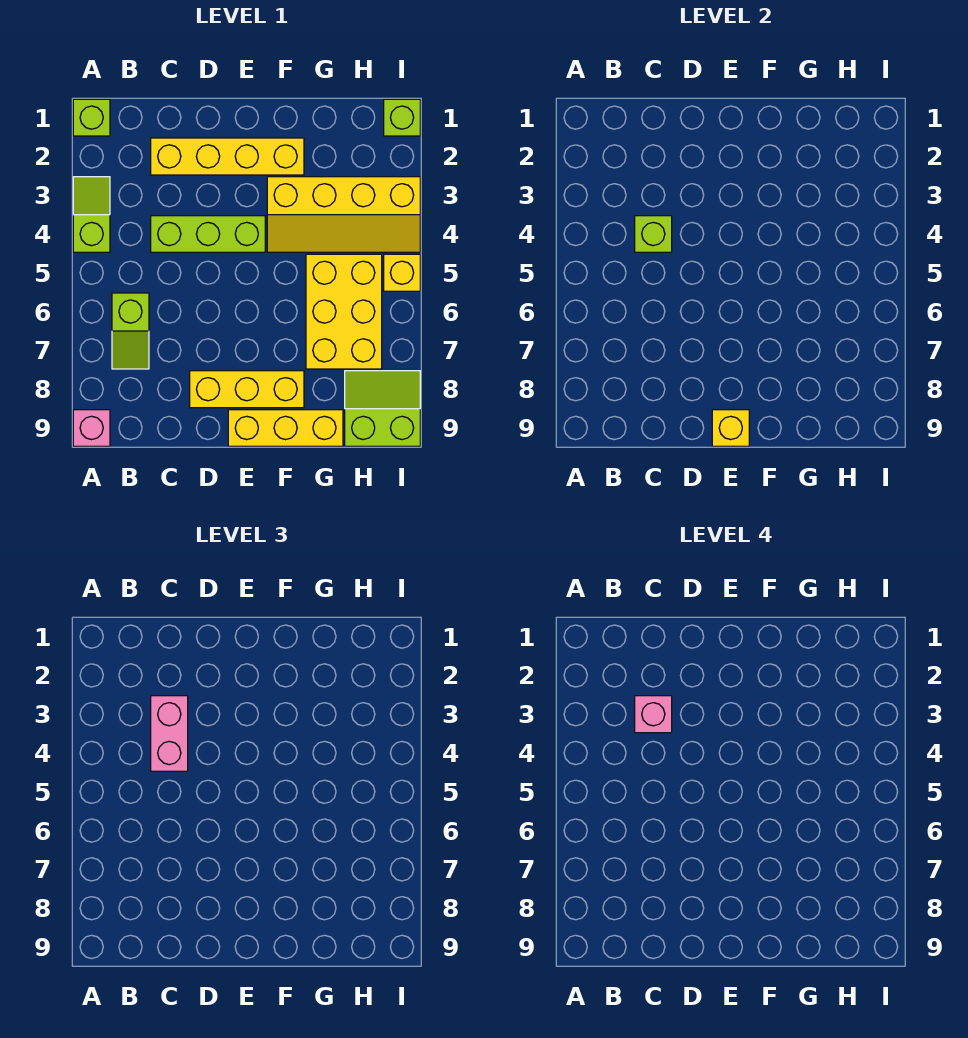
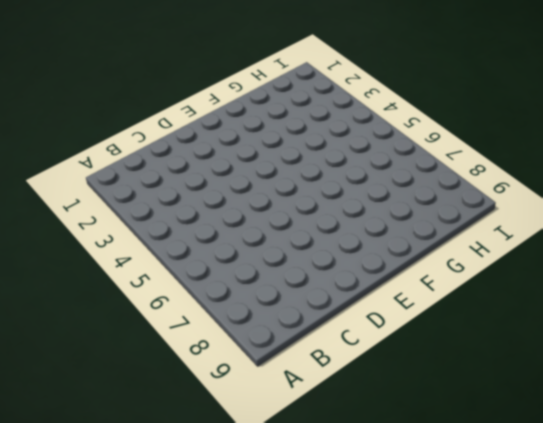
none -> lime 1x1 brick [73,99,110,136]
none -> lime 1x2 slope [73,177,110,252]
none -> pink 1x1 brick [73,410,110,446]

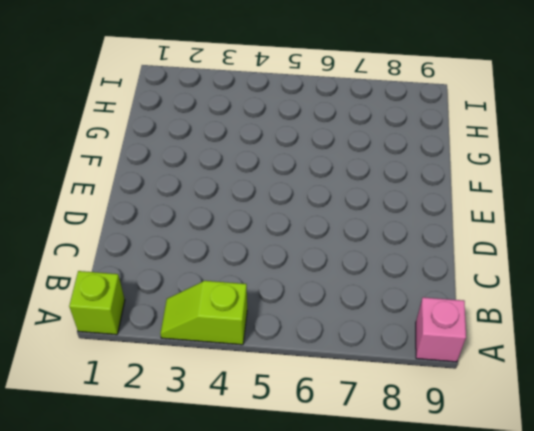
none -> lime 1x2 slope [112,293,149,369]
none -> yellow 1x4 brick [151,138,304,175]
none -> lime 1x3 brick [151,216,265,252]

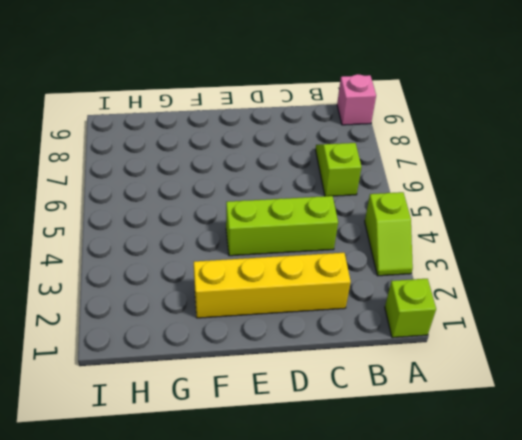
none -> yellow 1x3 brick [190,371,304,408]
none -> yellow 1x3 brick [228,410,343,446]
none -> yellow 2x4 slope [267,177,420,252]

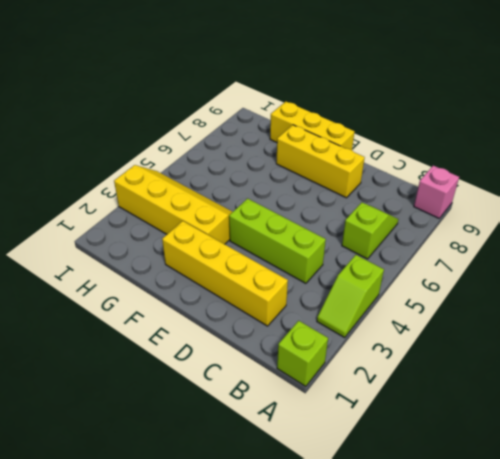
none -> yellow 2x3 brick [306,254,382,369]
none -> lime 2x2 slope [345,371,420,446]
none -> lime 1x1 brick [384,99,420,136]

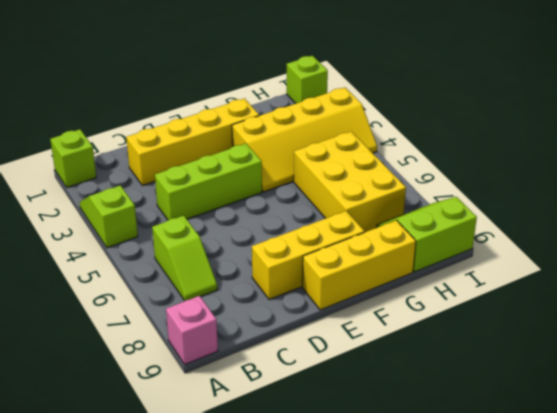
none -> yellow 1x1 brick [384,254,420,291]
none -> lime 1x1 brick [635,216,672,252]
none -> yellow 1x1 brick [712,410,749,446]

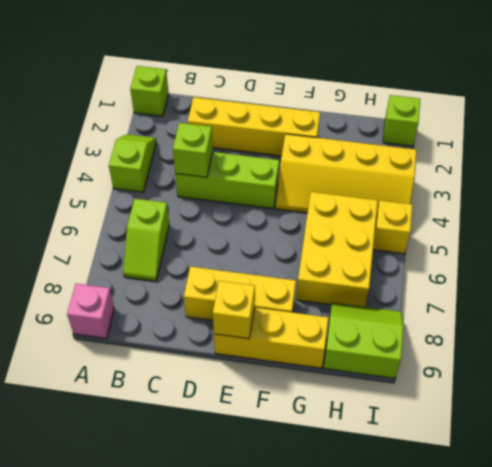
none -> pink 1x2 brick [151,696,188,771]
none -> pink 1x1 brick [635,696,672,733]

